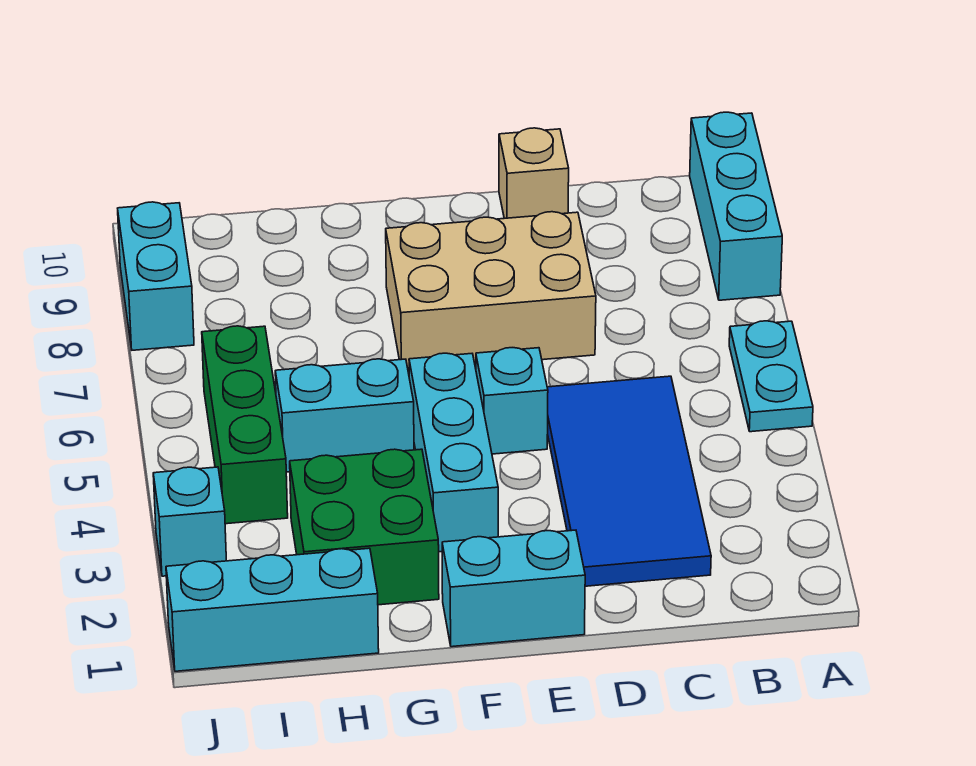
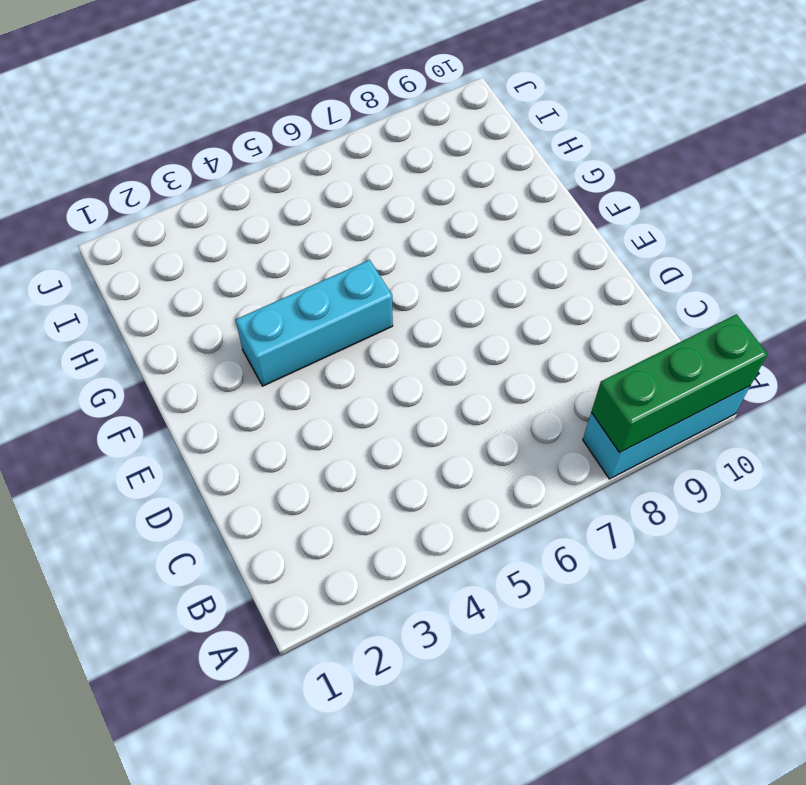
green 1x3 brick [591,314,767,453] -> green 1x3 brick moved to [202,326,288,524]
none -> cyan 1x2 plate [729,321,813,432]
none -> blue 2x4 tile [547,376,711,586]
none -> tan 2x3 brick [386,212,596,371]

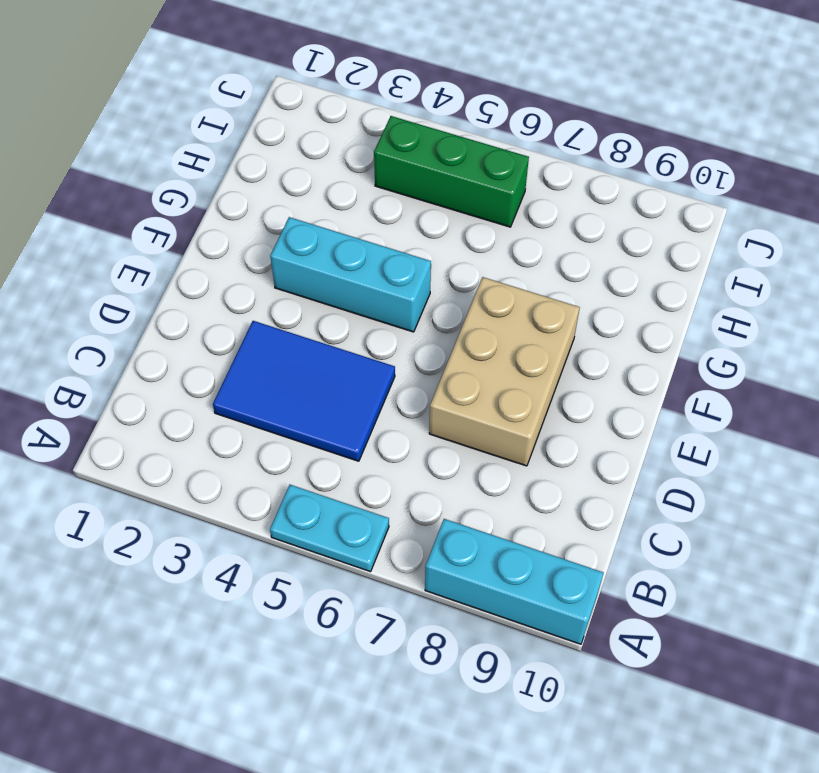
blue 2x3 tile [213,321,395,461] -> blue 2x4 tile [547,376,711,586]
none -> tan 1x1 brick [499,128,569,218]
none -> cyan 1x2 brick [442,530,585,647]
none -> cyan 1x1 brick [476,348,548,454]

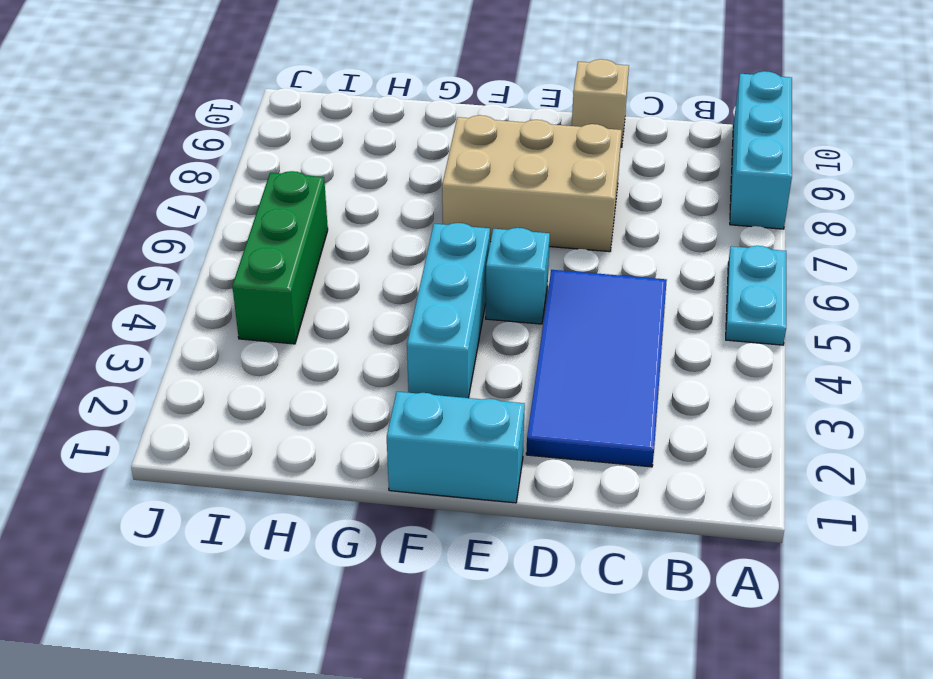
none -> green 2x2 brick [290,449,439,605]
none -> cyan 1x2 brick [275,359,414,472]
none -> cyan 1x3 brick [166,548,379,671]

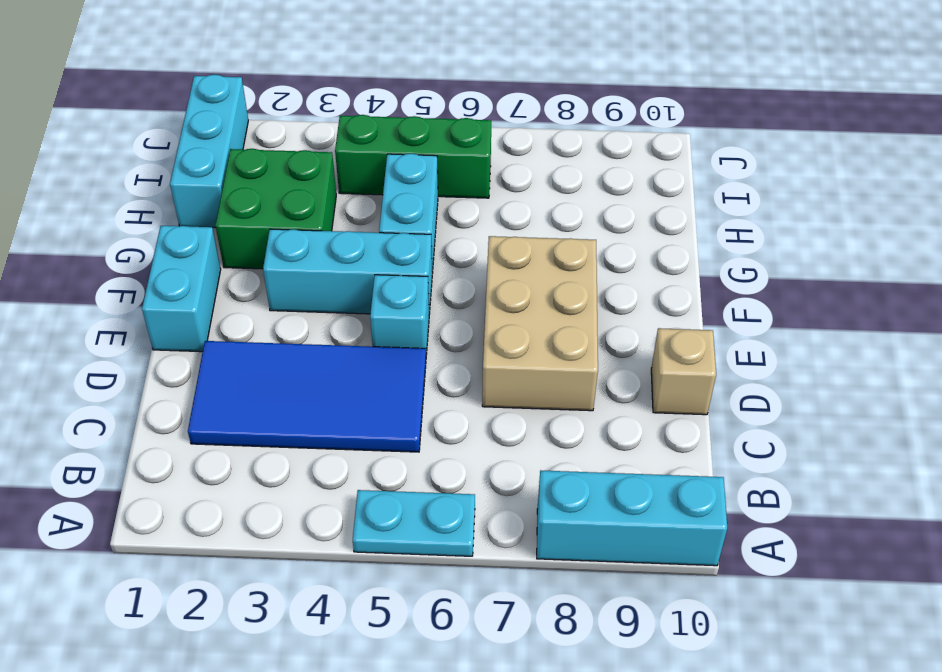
none -> cyan 1x1 brick [153,467,226,576]
none -> cyan 1x2 brick [118,202,194,350]

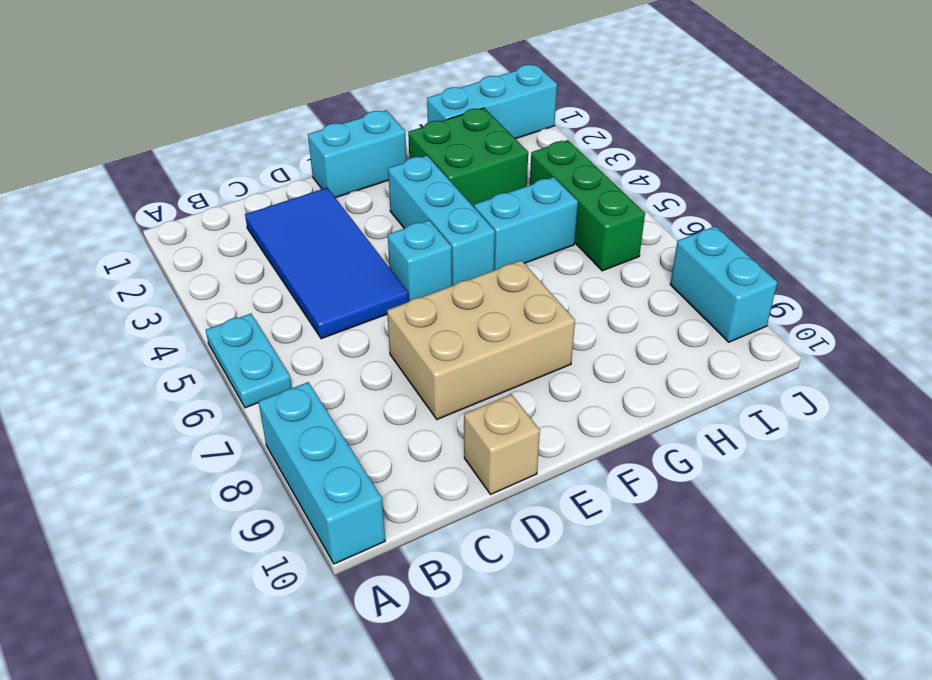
none -> cyan 1x1 brick [153,467,226,576]

